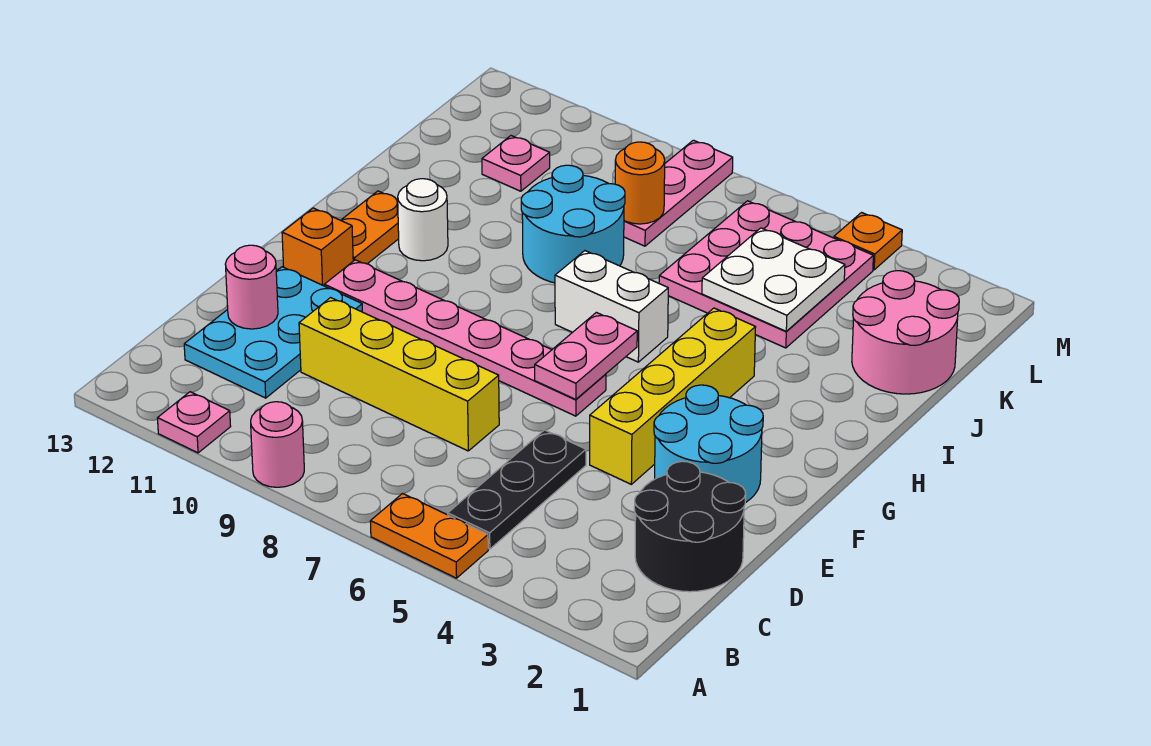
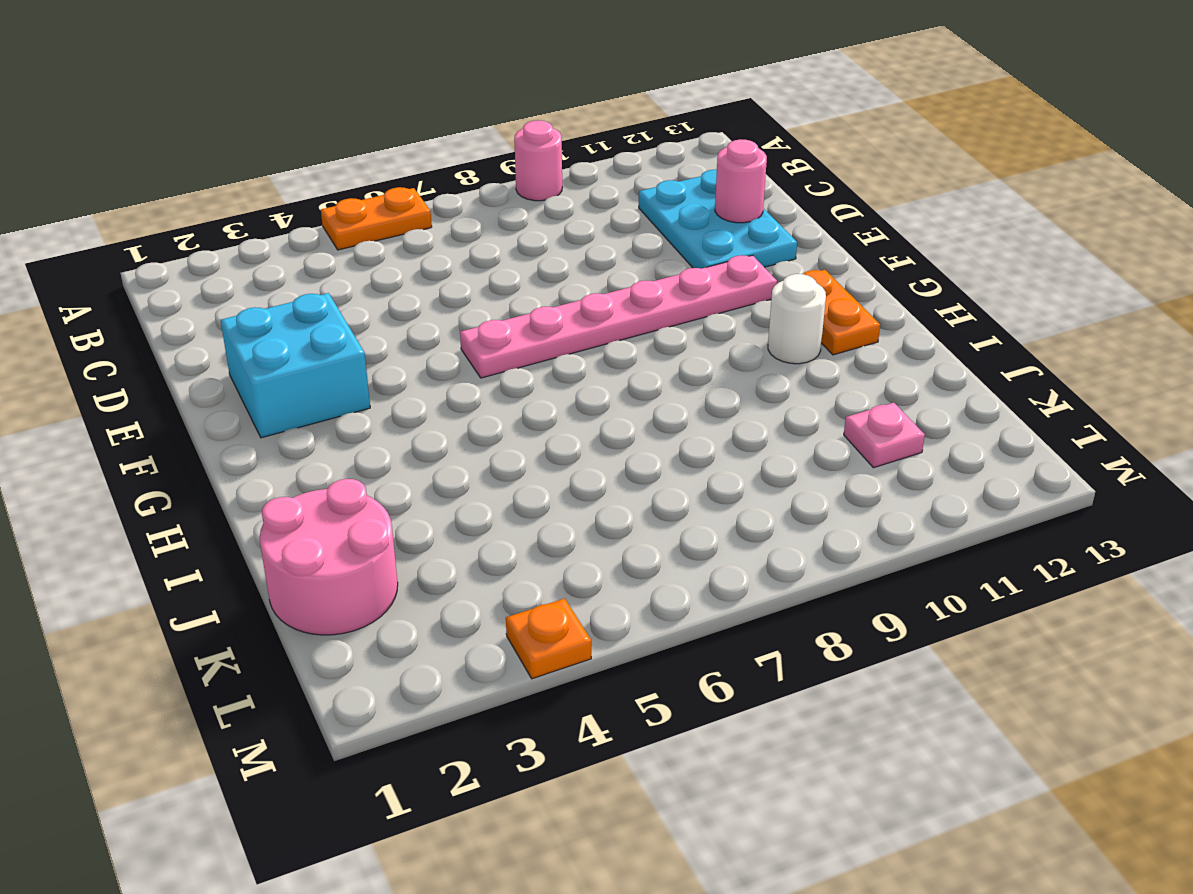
cyan 2x2 brick [221,293,370,438] -> cyan 2x2 round brick [654,385,763,503]
none -> pink 1x1 plate [157,392,231,453]
none -> black 1x3 plate [448,430,586,549]
none -> black 2x2 round brick [634,461,746,592]

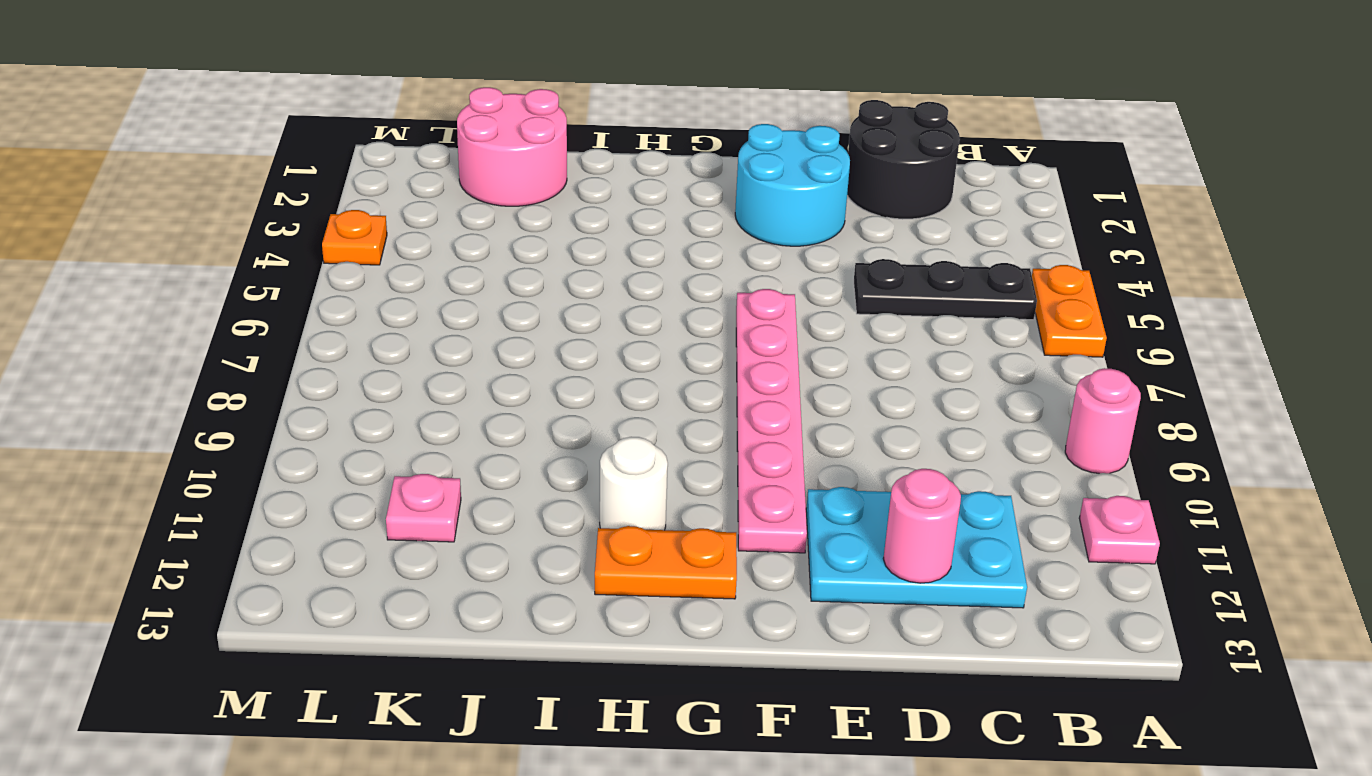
none -> yellow 1x4 brick [299,298,499,451]
none -> yellow 1x4 brick [590,308,756,484]
none -> orange 1x1 brick [282,208,353,286]

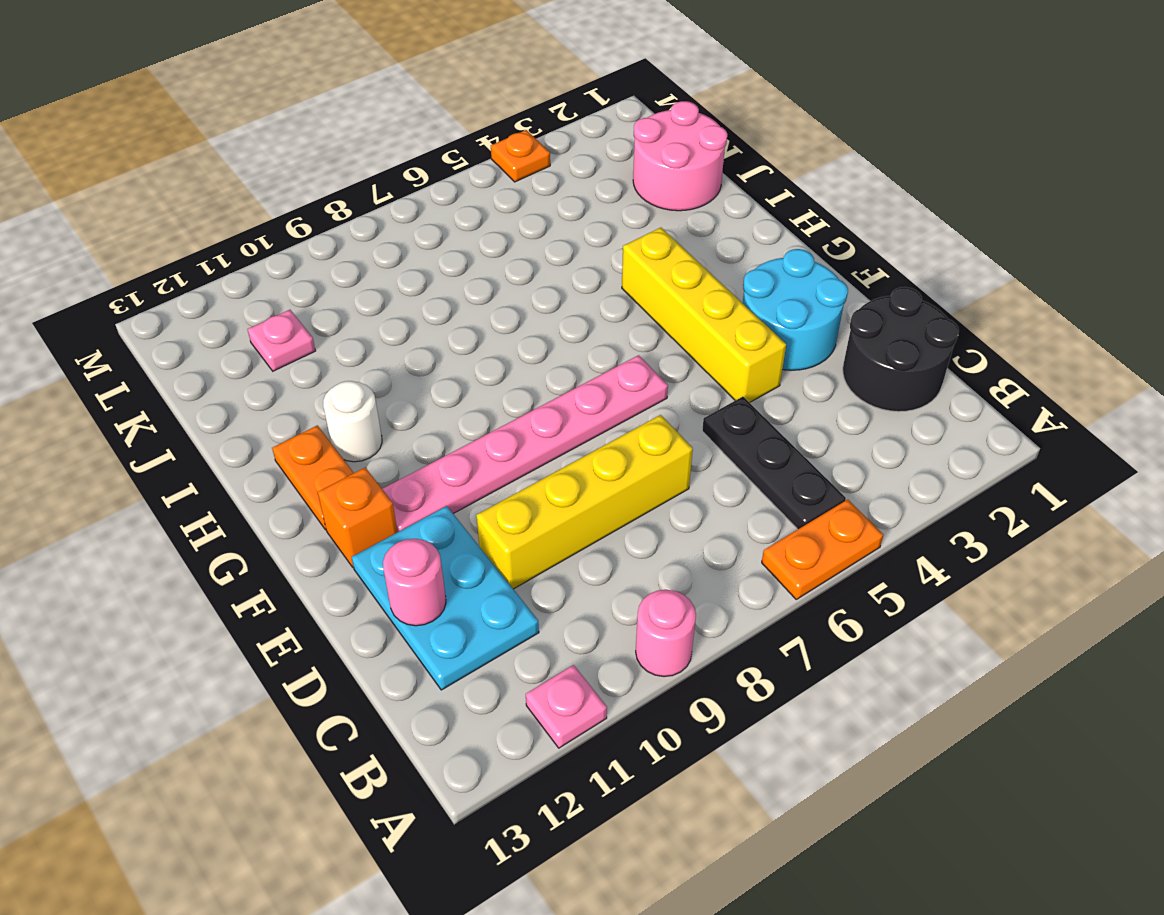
none -> white 1x2 brick [555,251,668,362]
none -> cyan 2x2 round brick [521,165,625,283]
none -> pink 3x3 plate [659,201,873,348]

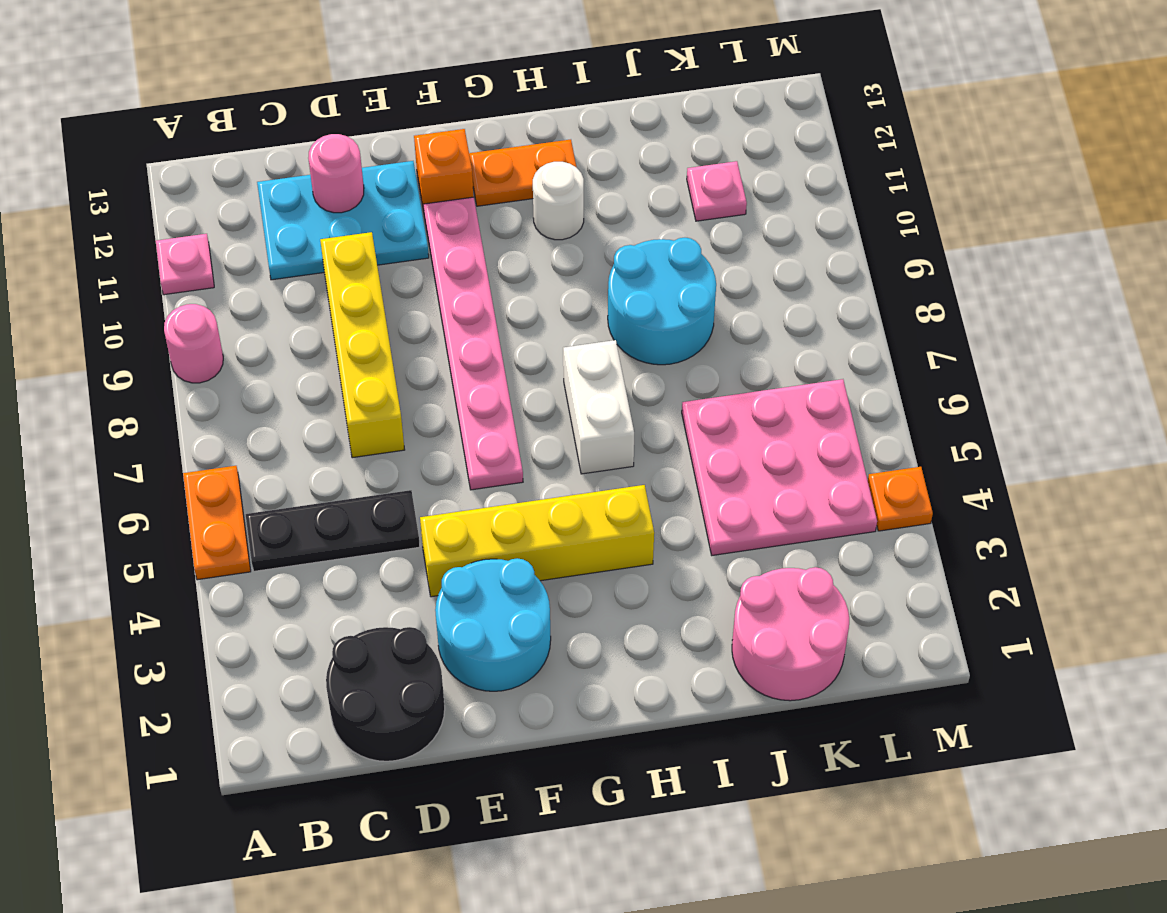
none -> pink 1x3 plate [624,140,733,246]
none -> pink 1x2 plate [535,312,637,399]
none -> white 2x2 plate [702,228,845,331]

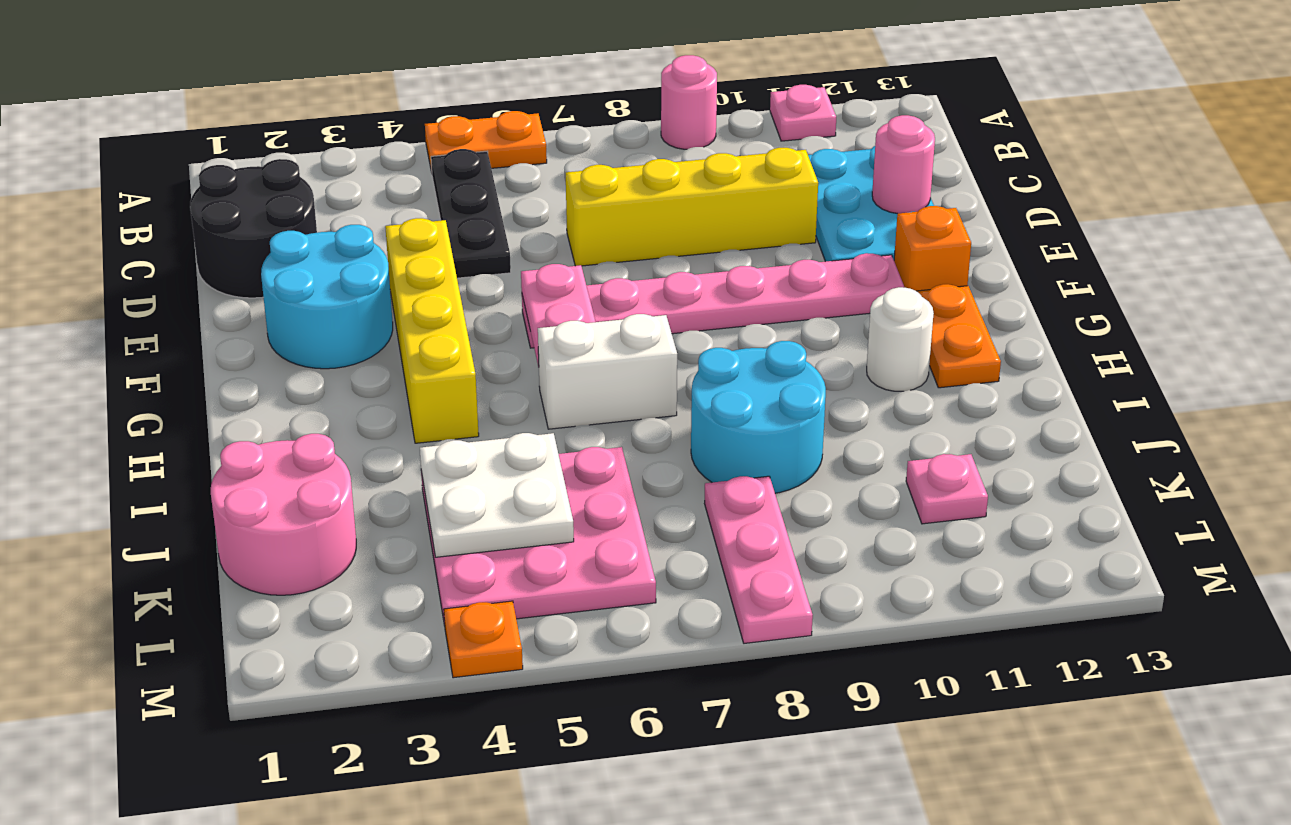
none -> orange 1x1 round brick [615,142,665,224]

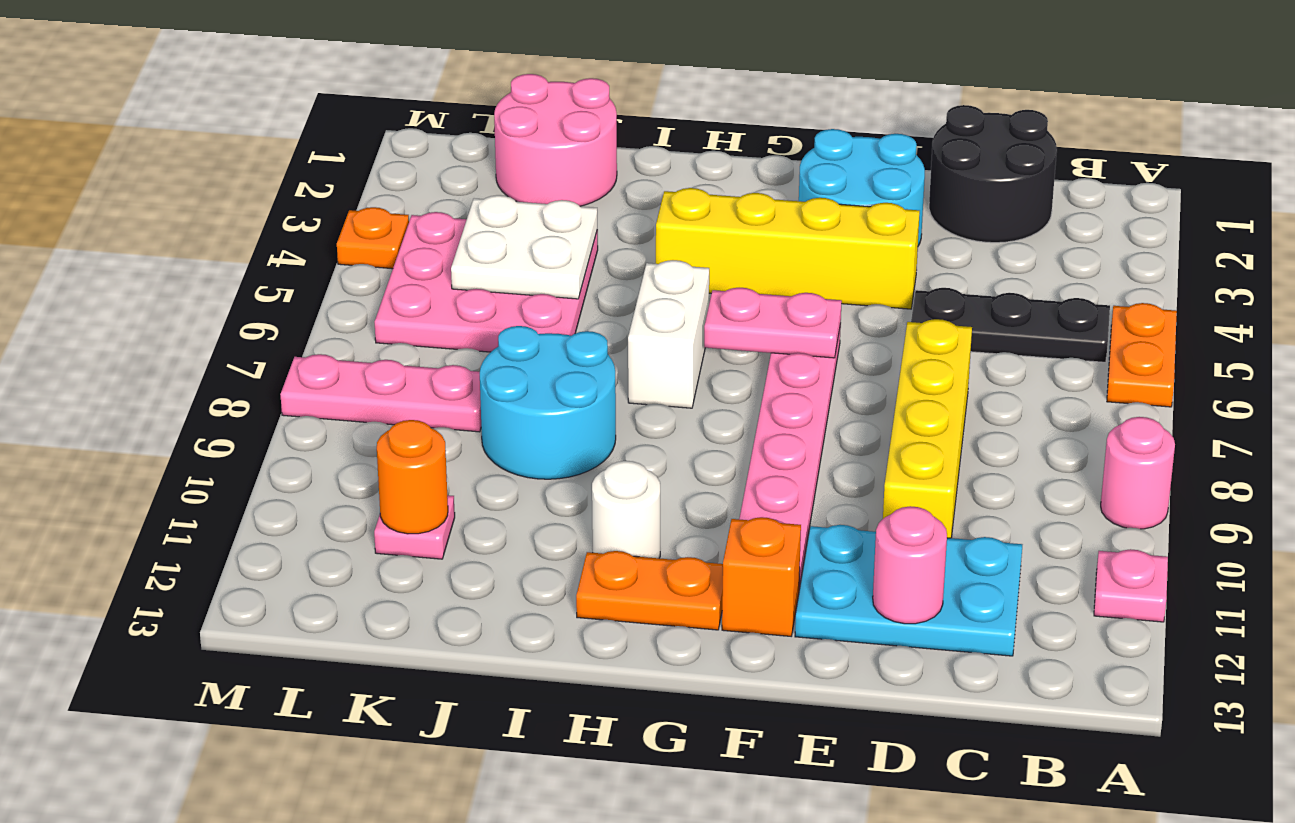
orange 1x1 round brick [377,420,448,534] -> orange 1x1 round brick moved to [615,142,665,224]

